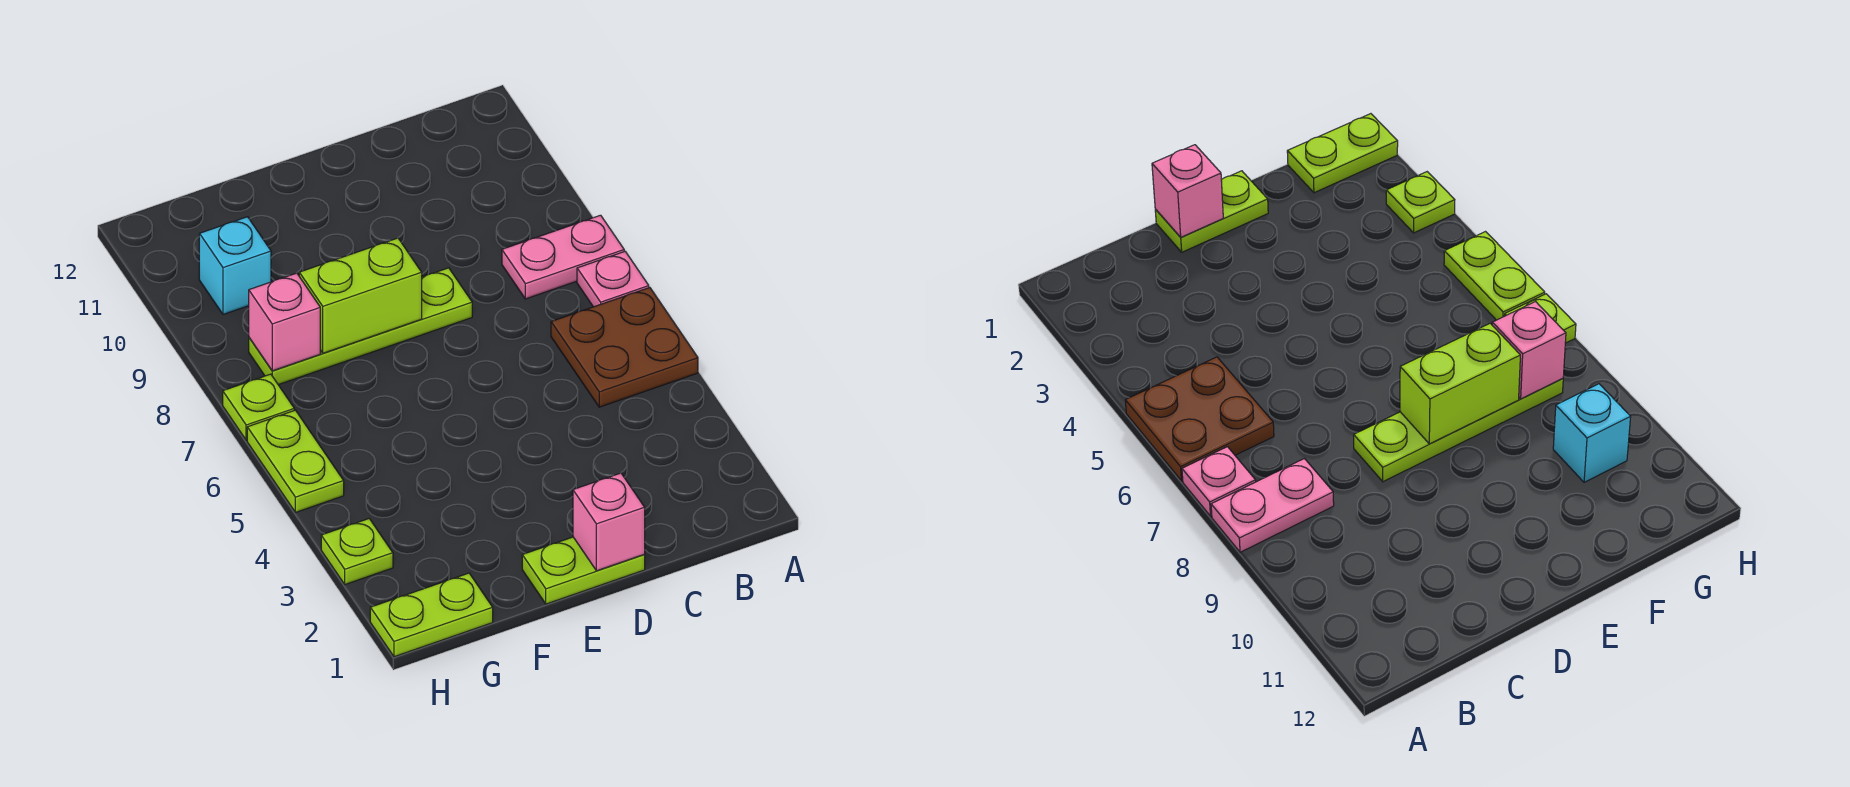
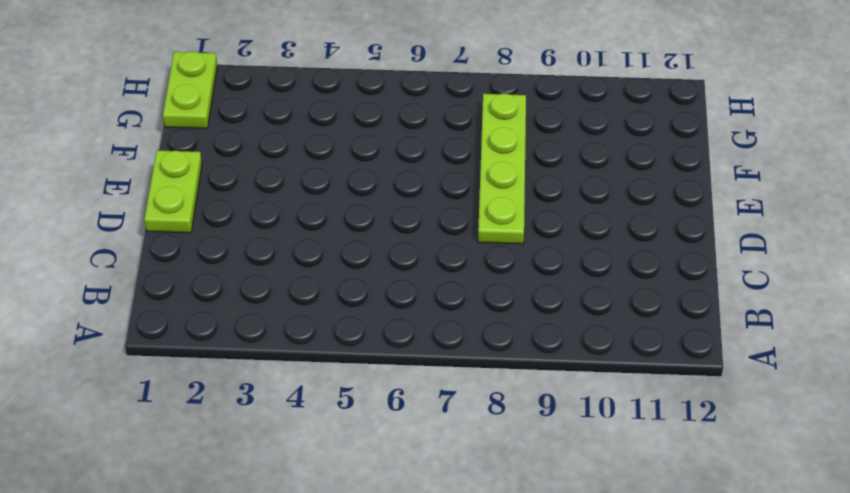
none -> brown 2x2 plate [551,287,698,407]
none -> pink 1x1 plate [577,251,649,307]
none -> pink 1x2 plate [502,215,624,299]

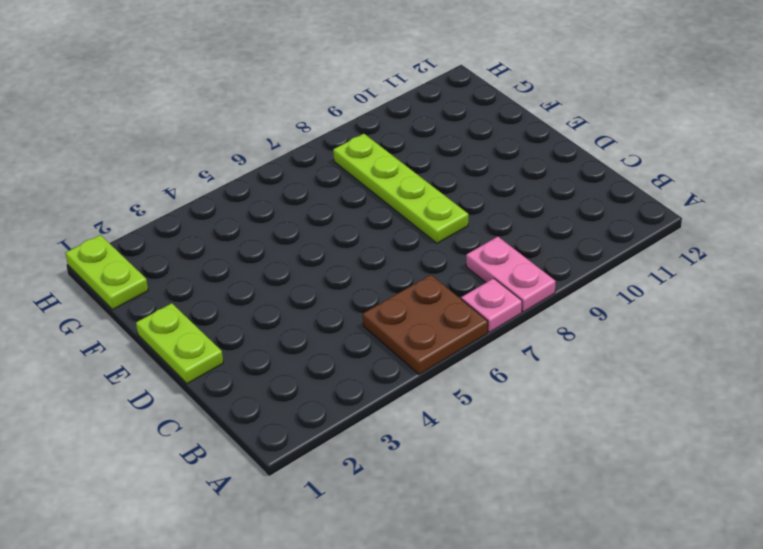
none -> cyan 1x1 brick [199,217,271,314]
none -> lime 1x1 plate [321,519,393,584]
none -> lime 1x2 plate [247,410,344,512]

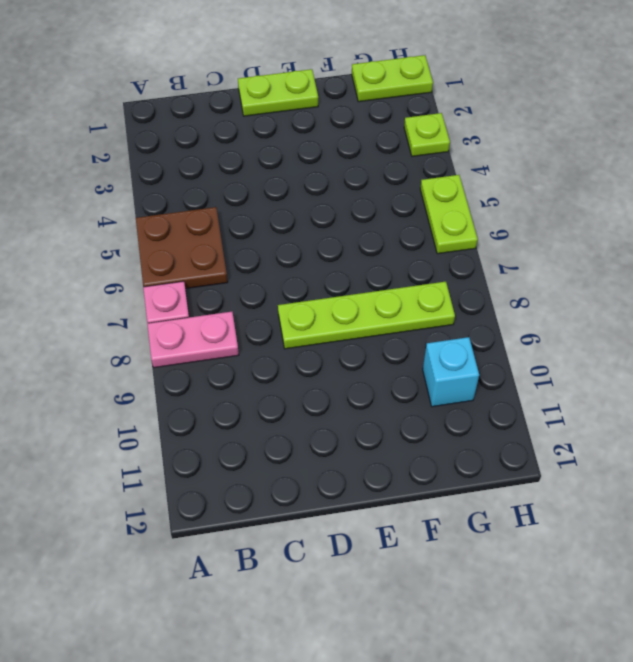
none -> lime 1x1 plate [223,374,294,440]
none -> pink 1x1 brick [573,473,645,571]
none -> lime 1x2 brick [299,238,422,353]

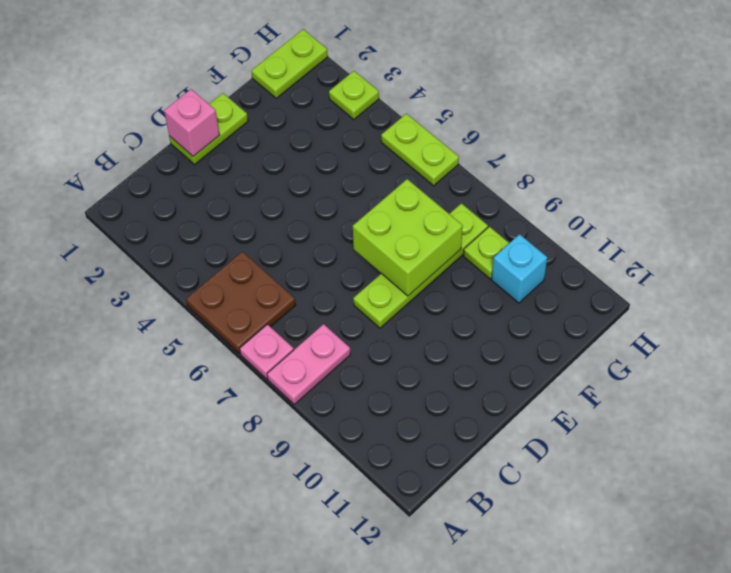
lime 2x2 brick [353,179,463,296] -> lime 1x2 brick [299,238,422,353]
lime 1x1 plate [463,227,509,279] -> lime 1x1 plate moved to [223,374,294,440]
none -> pink 1x1 brick [249,273,320,371]

